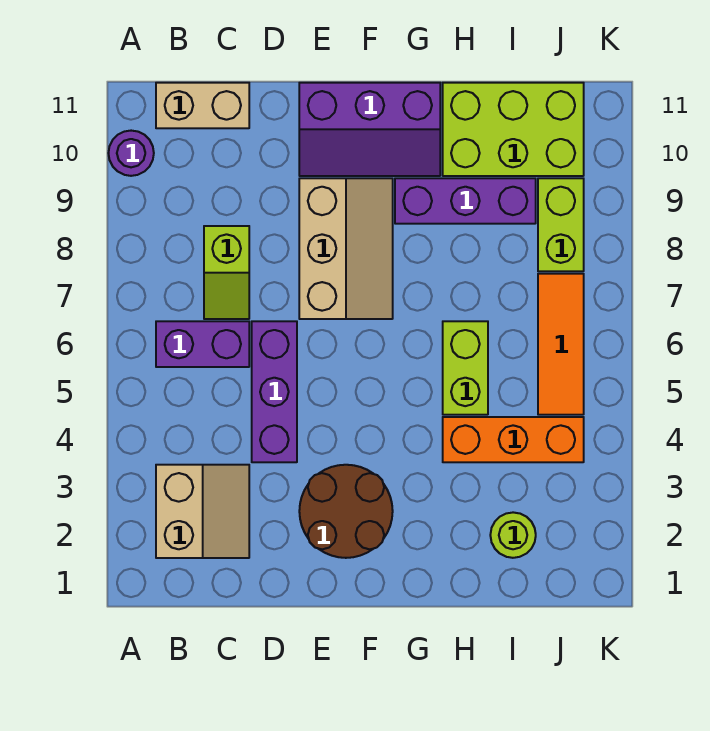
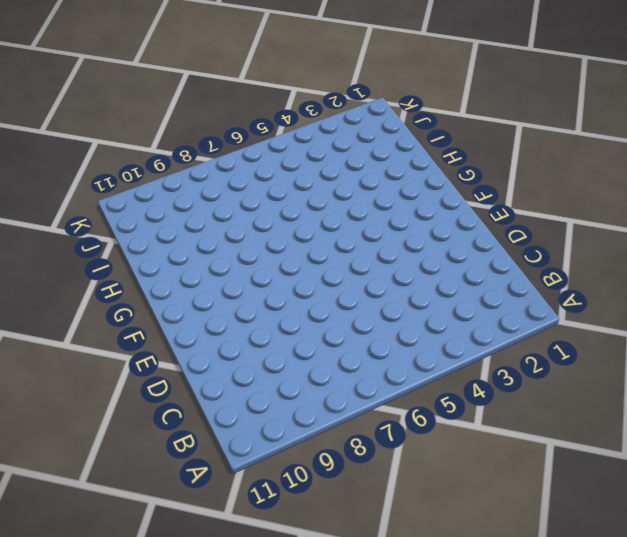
none -> purple 1x1 round brick [108,131,154,176]
none -> tan 2x2 slope [156,465,249,558]
none -> purple 1x2 brick [156,321,249,367]

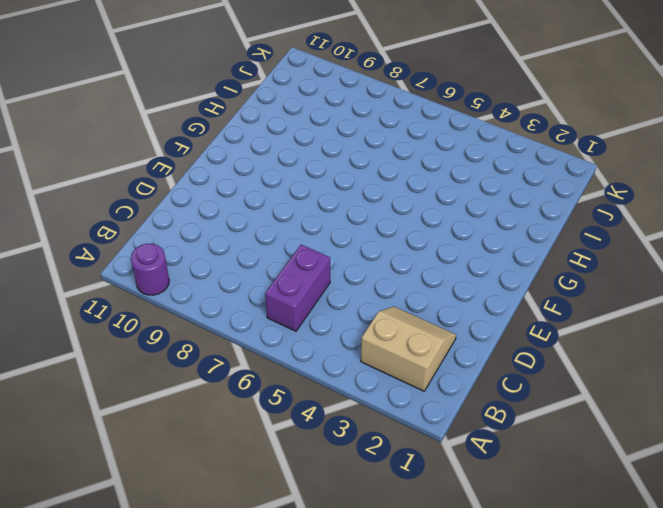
none -> tan 1x2 brick [156,83,249,128]
none -> lime 1x2 slope [204,226,249,319]
none -> purple 1x3 brick [252,321,297,462]

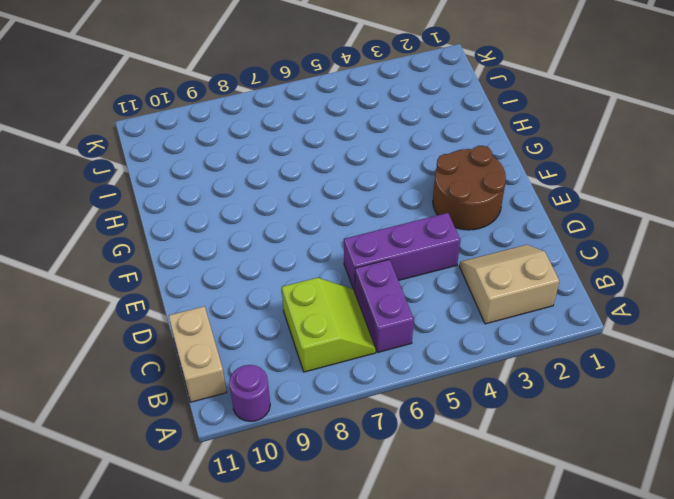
lime 2x2 slope [282,278,376,372] -> lime 1x2 slope [204,226,249,319]
none -> tan 2x3 slope [299,178,393,319]
none -> purple 2x3 slope [299,83,440,176]
none -> purple 1x3 brick [395,178,536,224]

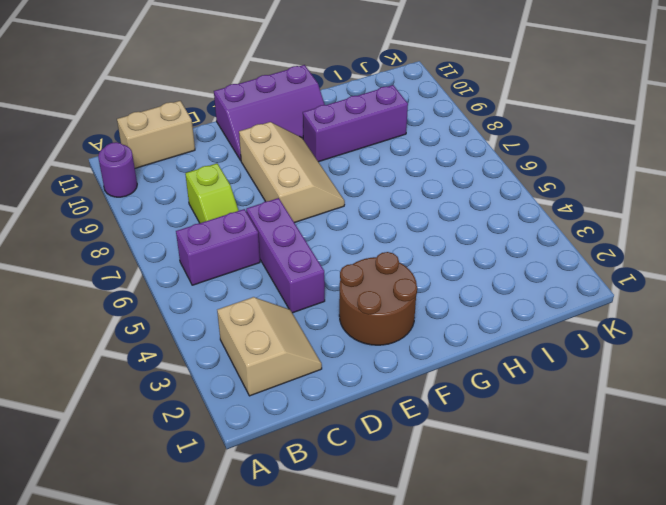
none -> orange 1x3 brick [443,417,584,462]
none -> lime 1x2 brick [443,321,488,415]
none -> lime 2x3 brick [443,83,584,176]

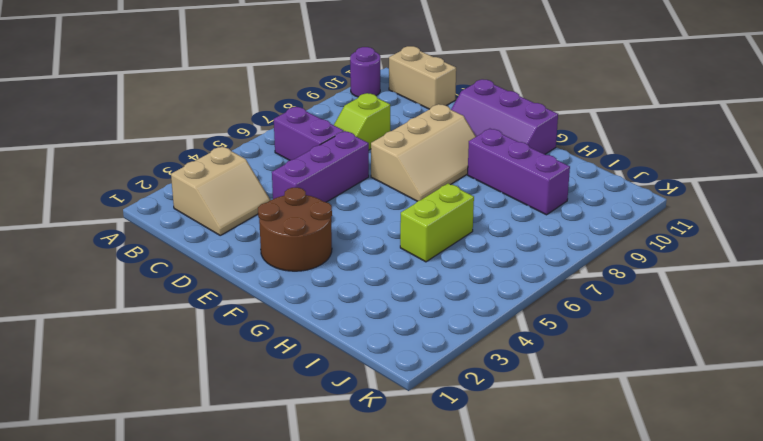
none -> orange 1x3 brick [443,417,584,462]
none -> lime 2x3 brick [443,83,584,176]
none -> lime 1x1 round brick [490,512,536,558]

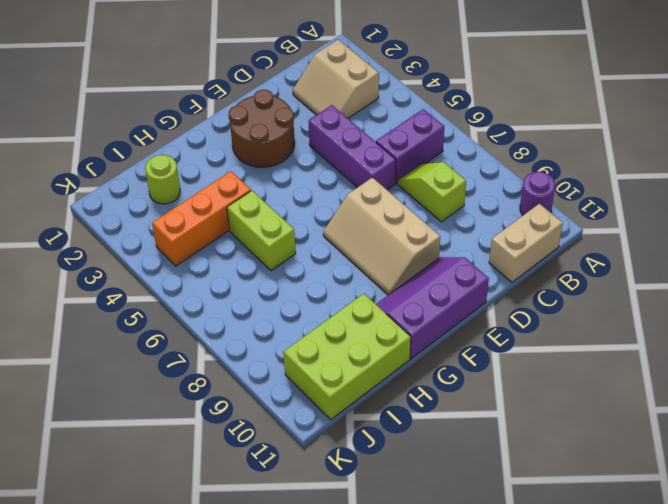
none -> purple 1x3 brick [395,178,536,224]
none -> orange 1x3 tile [538,274,584,415]
none -> lime 1x2 brick [538,178,584,271]

